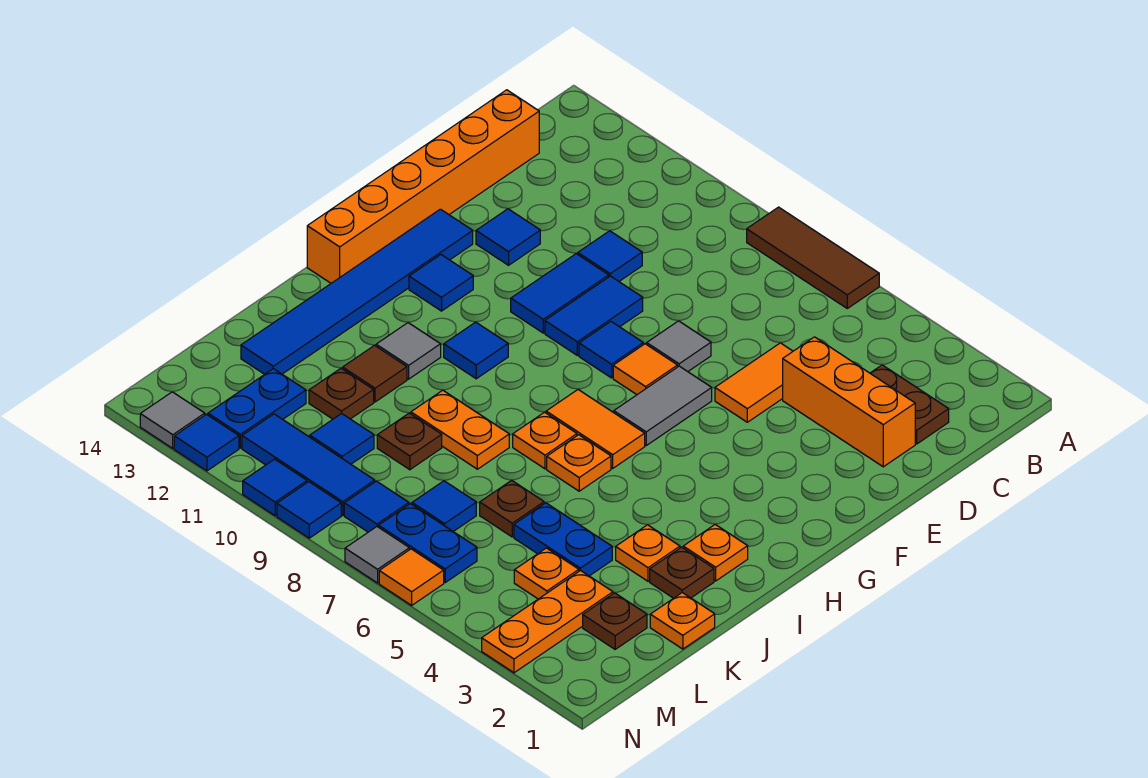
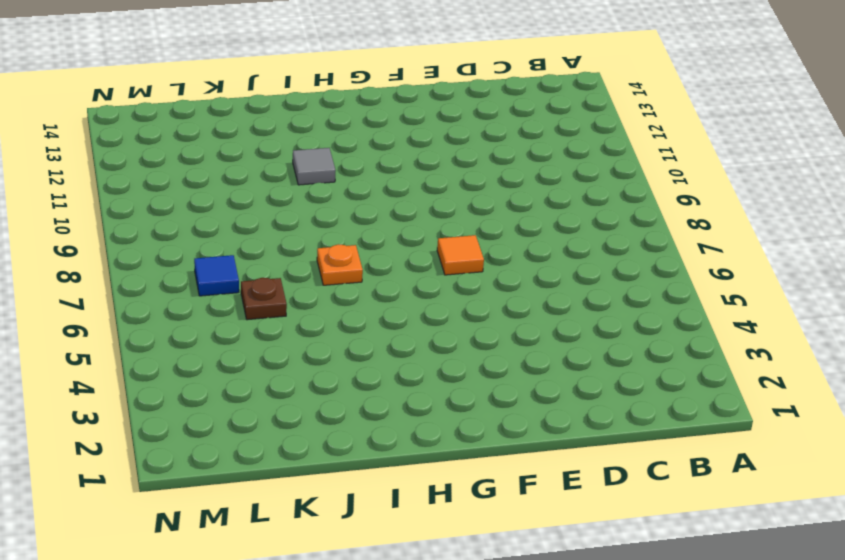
none -> brown 1x3 tile [747,207,879,308]
none -> brown 1x2 plate [870,365,949,444]
none -> orange 1x6 brick [307,90,539,283]
none -> orange 1x3 brick [783,337,915,467]

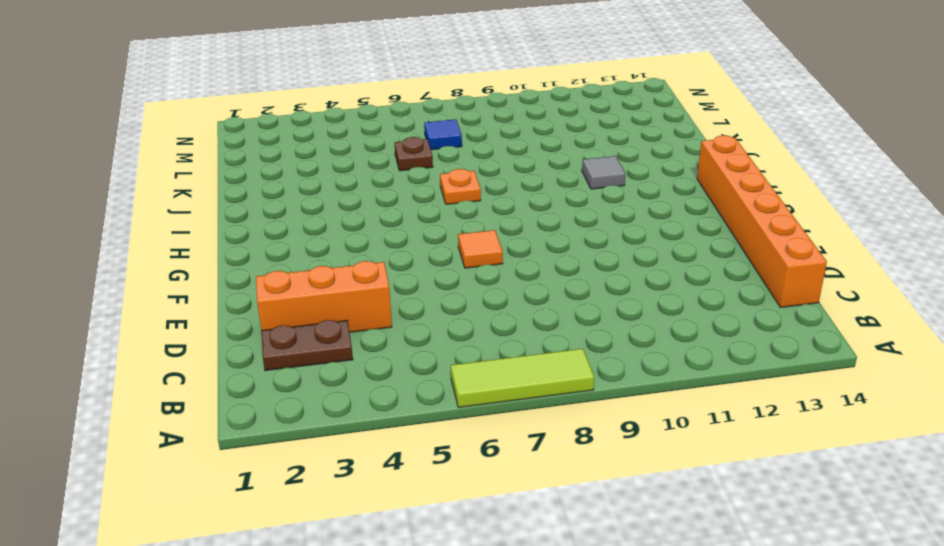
lime 1x3 tile [451,349,594,408] -> brown 1x3 tile [747,207,879,308]
none -> orange 1x2 tile [715,343,793,422]
none -> blue 1x1 tile [578,231,642,281]
none -> grey 1x1 tile [647,321,711,372]
none -> blue 1x2 tile [545,276,643,355]

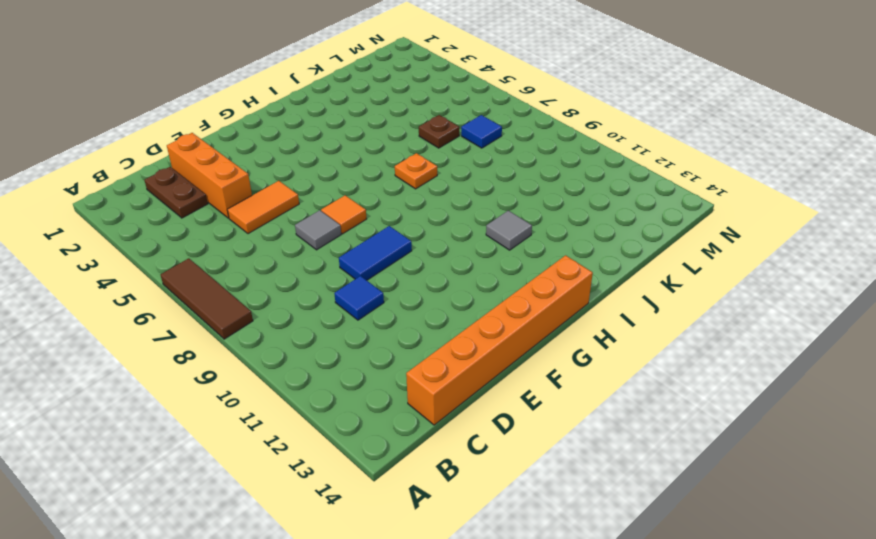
none -> blue 1x2 tile [511,254,609,333]
none -> blue 1x1 tile [476,209,540,265]
none -> grey 1x2 tile [614,366,712,445]
none -> blue 1x1 tile [579,322,643,378]

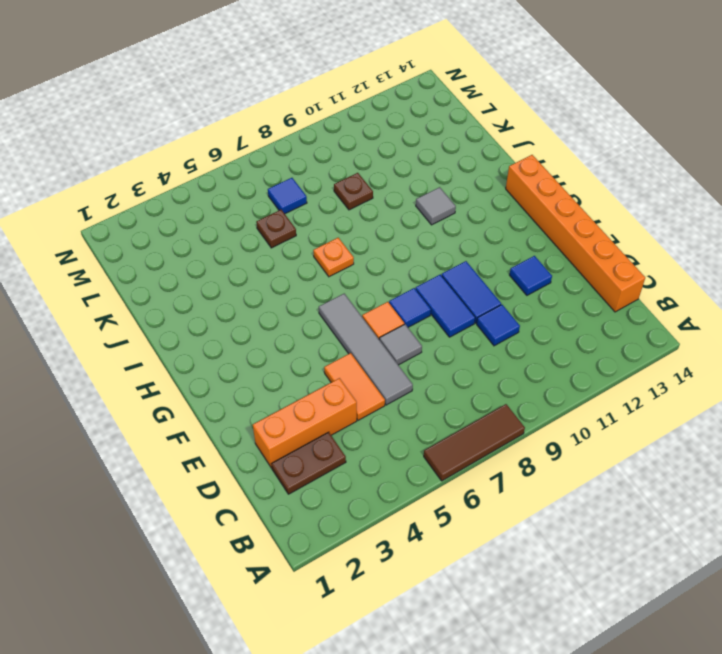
grey 1x4 tile [319,294,413,405] -> grey 1x2 tile [614,366,712,445]
none -> blue 1x6 tile [241,209,473,374]
none -> blue 1x1 tile [409,255,473,311]
none -> orange 1x2 tile [546,390,645,468]
none -> blue 1x1 tile [444,322,508,379]

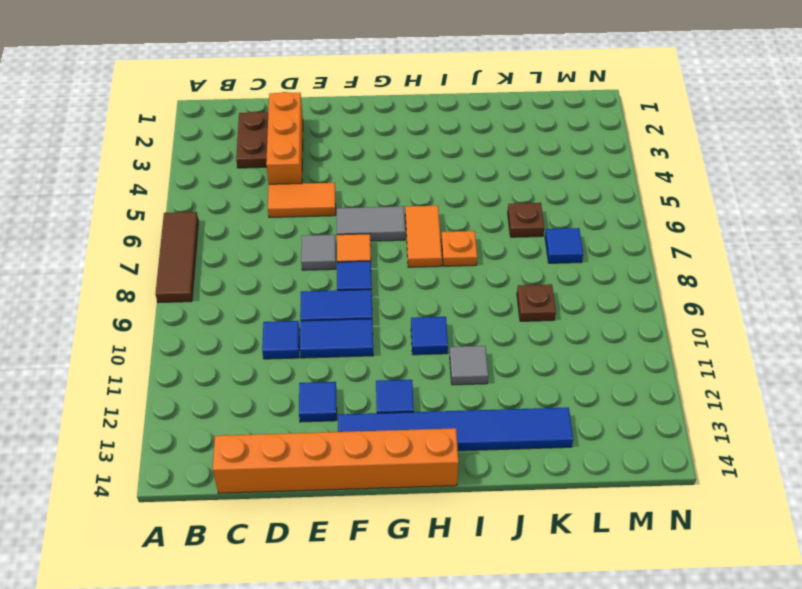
none -> orange 1x1 plate [683,525,748,581]
none -> orange 1x1 plate [547,435,611,491]
none -> brown 1x1 plate [650,547,714,598]
none -> orange 1x1 plate [616,525,680,581]

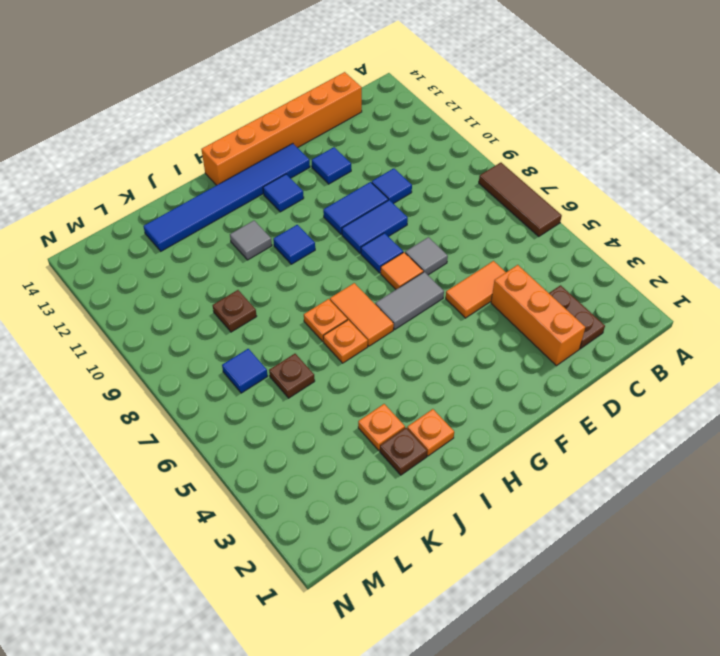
none -> orange 1x2 plate [411,390,509,469]
none -> brown 1x1 tile [343,345,407,402]
none -> orange 1x1 plate [650,593,715,649]
none -> blue 1x2 plate [514,503,612,576]

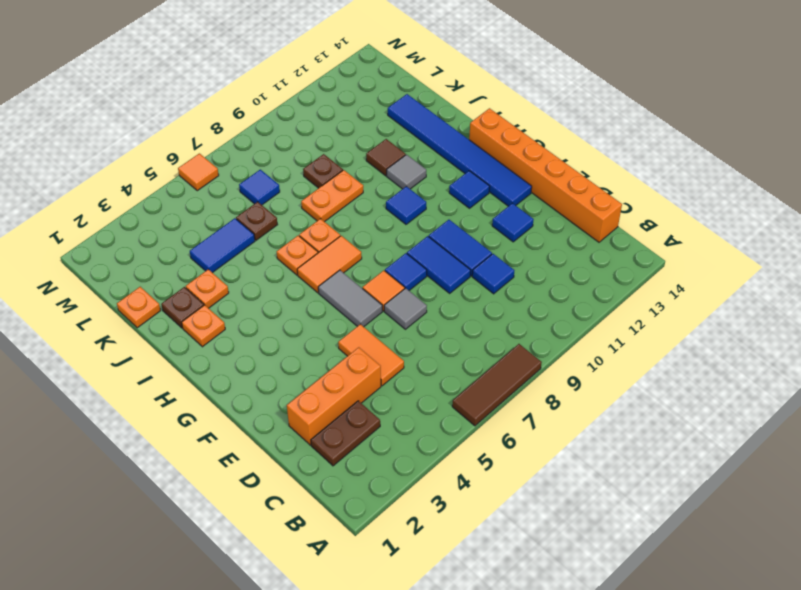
blue 1x2 tile [190,218,255,273] -> blue 1x2 plate [514,503,612,576]
none -> brown 1x1 plate [309,368,374,419]
none -> brown 1x1 plate [583,593,647,649]
none -> orange 1x3 plate [482,570,613,673]
none -> orange 1x1 plate [514,548,579,599]

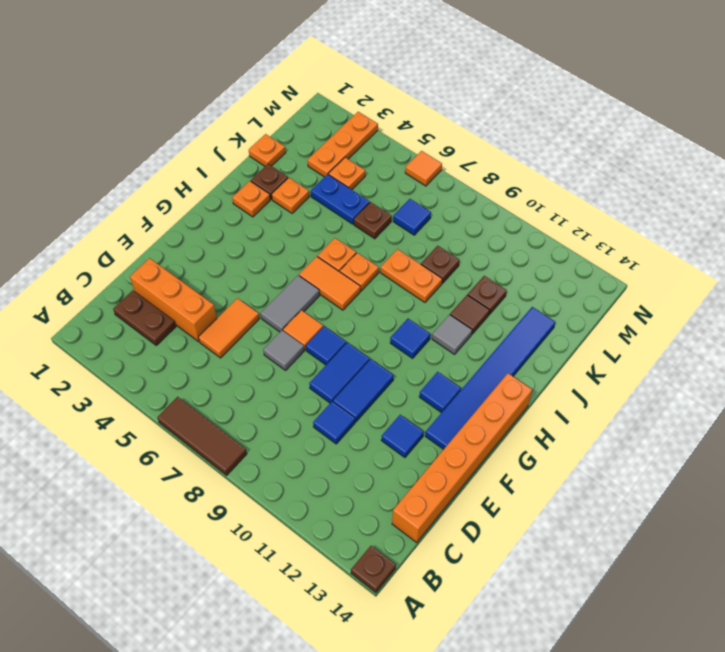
brown 1x1 plate [351,546,396,593] -> brown 1x1 plate moved to [583,593,647,649]
none -> blue 1x1 tile [310,413,374,464]
none -> blue 1x2 plate [208,369,306,448]
none -> blue 1x2 plate [379,504,477,582]
none -> blue 1x1 tile [344,481,409,532]

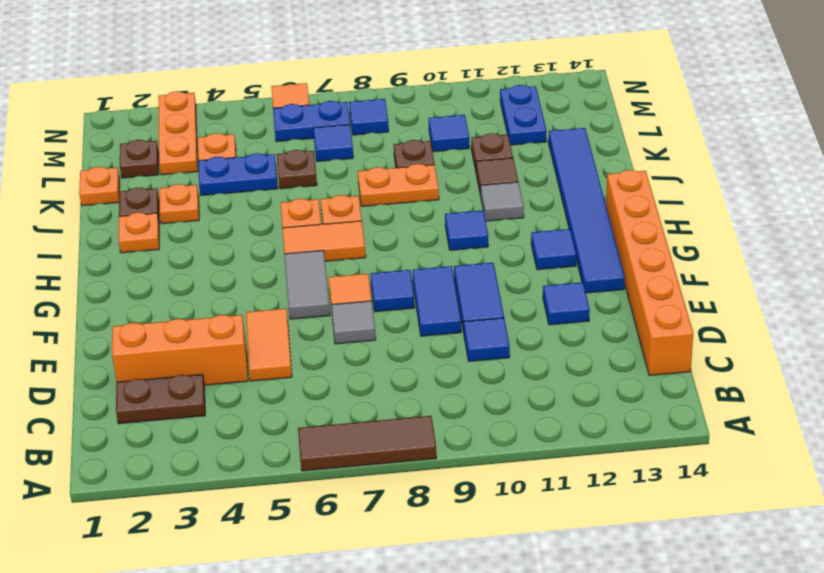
none -> blue 1x3 tile [242,414,375,515]
none -> grey 1x1 tile [345,527,409,583]
none -> blue 1x1 tile [277,482,341,538]
none -> blue 1x1 tile [243,459,307,516]

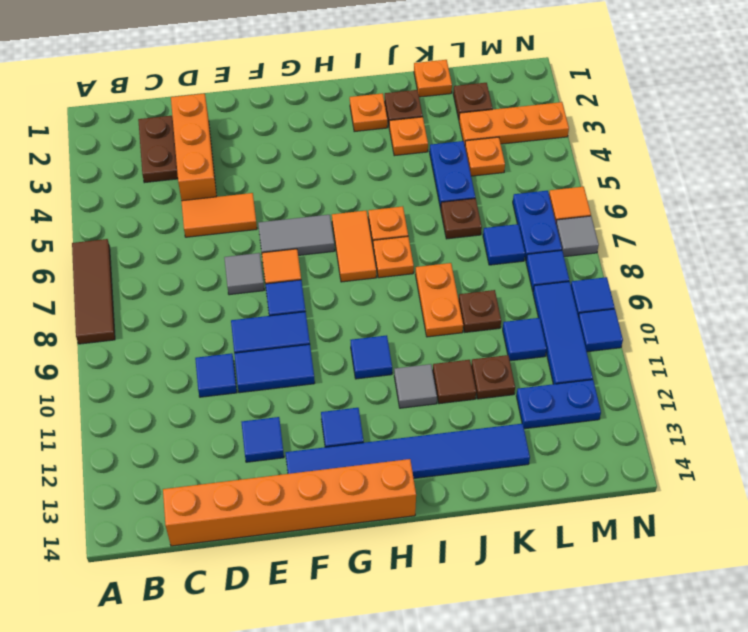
none -> blue 1x1 tile [174,414,239,471]
none -> grey 1x1 tile [140,392,205,448]

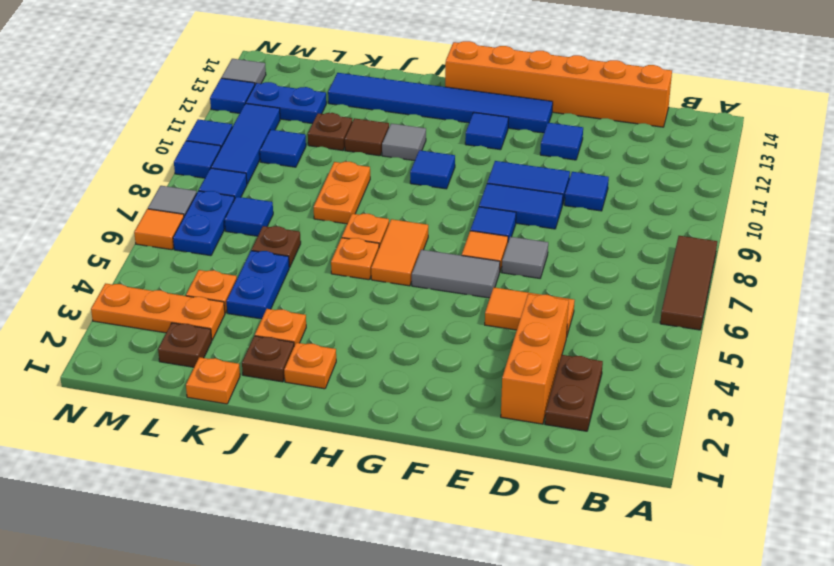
none -> brown 1x1 plate [377,413,442,470]

